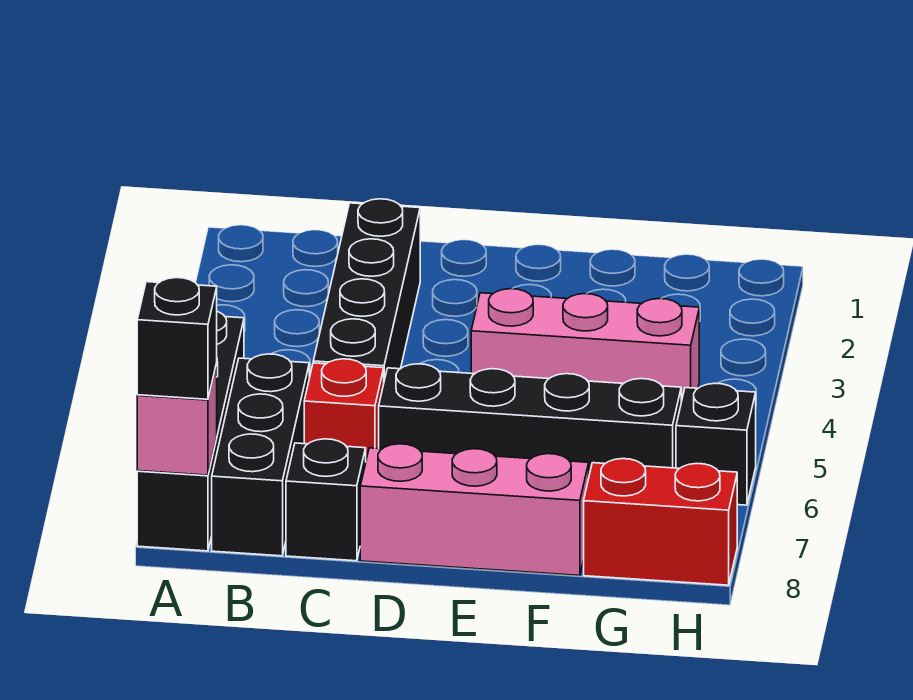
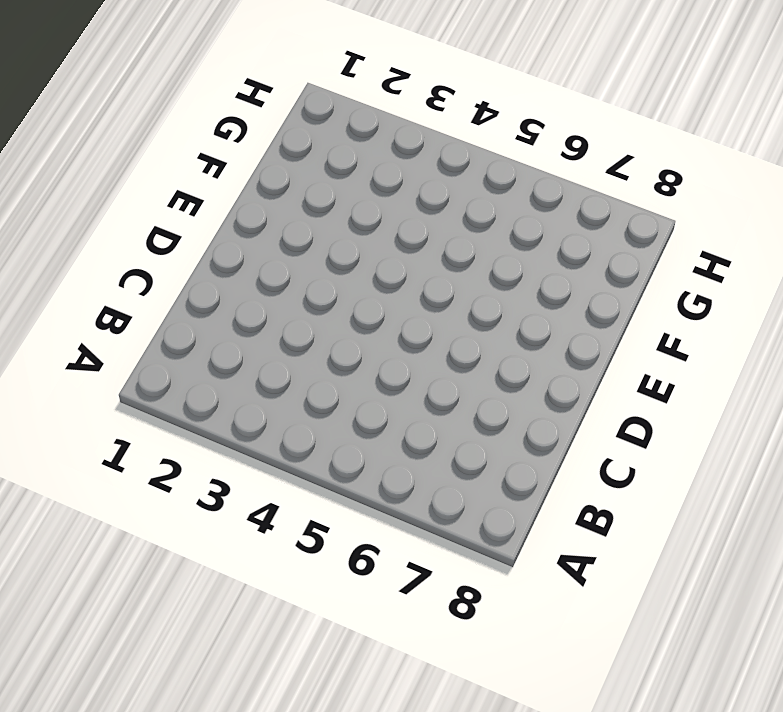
none -> black 1x4 brick [137,311,244,551]
none -> black 1x3 brick [212,354,309,556]
none -> black 1x4 brick [313,199,420,380]

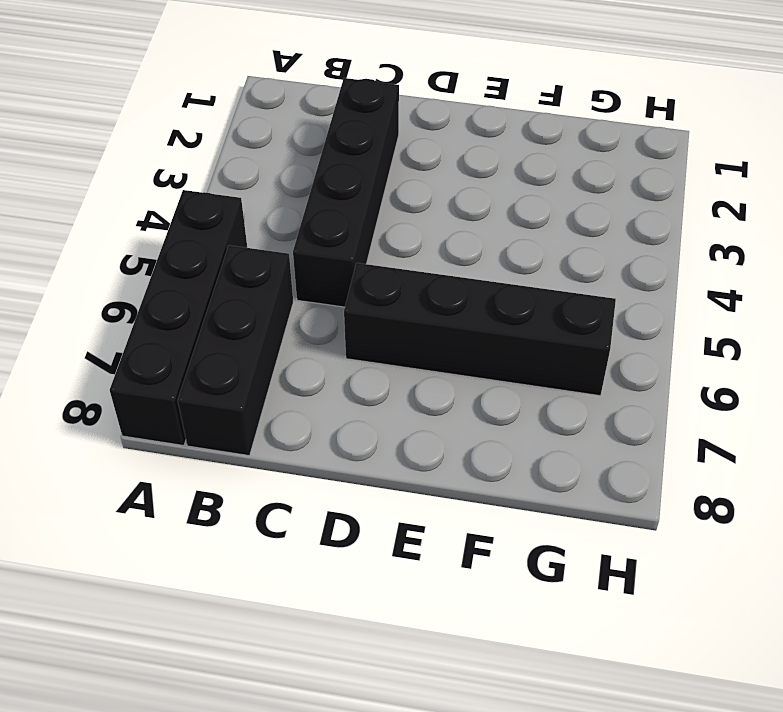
none -> red 1x1 brick [304,359,384,459]
none -> black 1x1 brick [286,439,366,561]
none -> pink 1x3 brick [360,444,589,576]

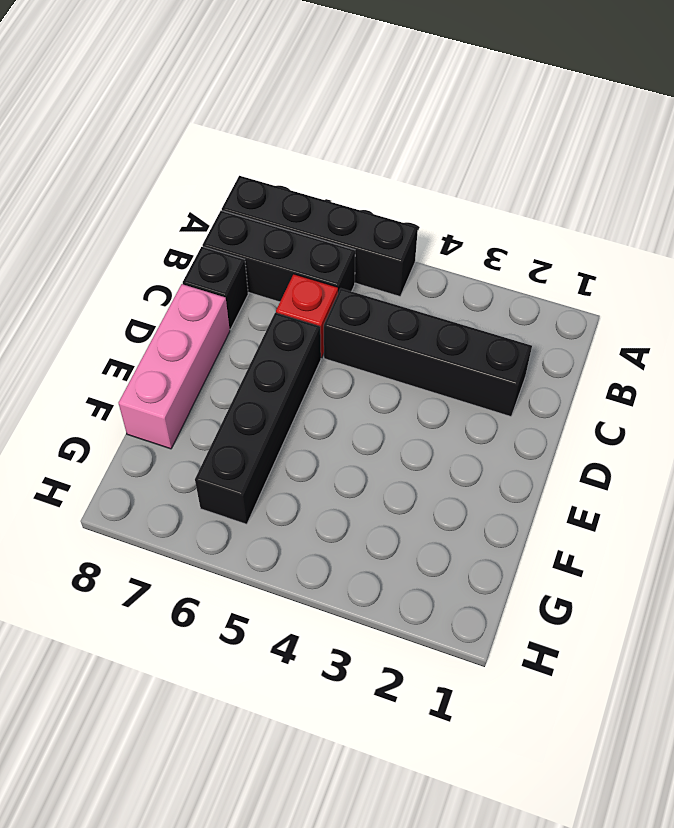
none -> pink 1x3 brick [471,289,699,402]
none -> red 1x2 brick [584,459,737,585]
none -> black 1x1 brick [676,383,756,505]

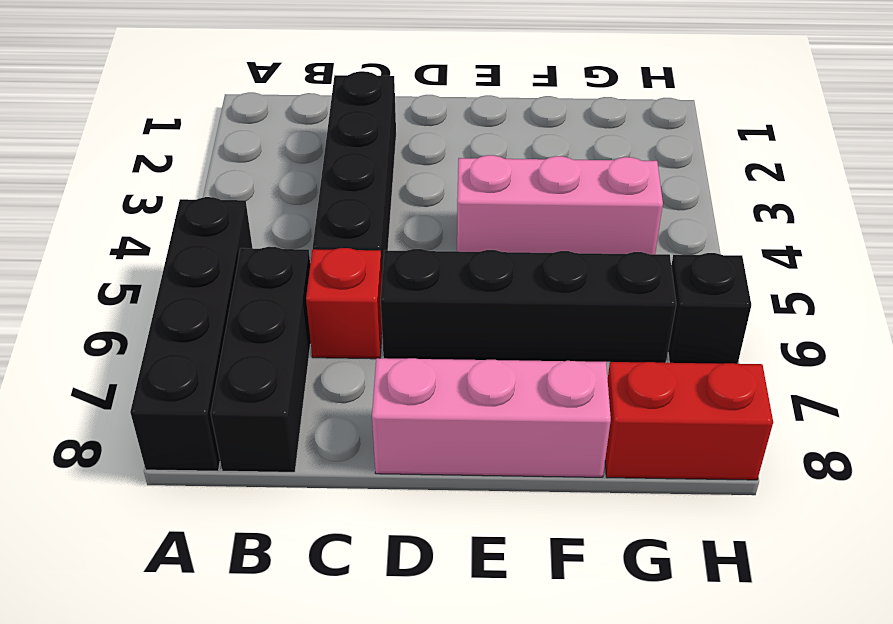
none -> black 1x1 brick [286,439,366,561]
none -> pink 1x1 brick [137,364,217,475]
none -> black 1x1 brick [137,278,217,399]

